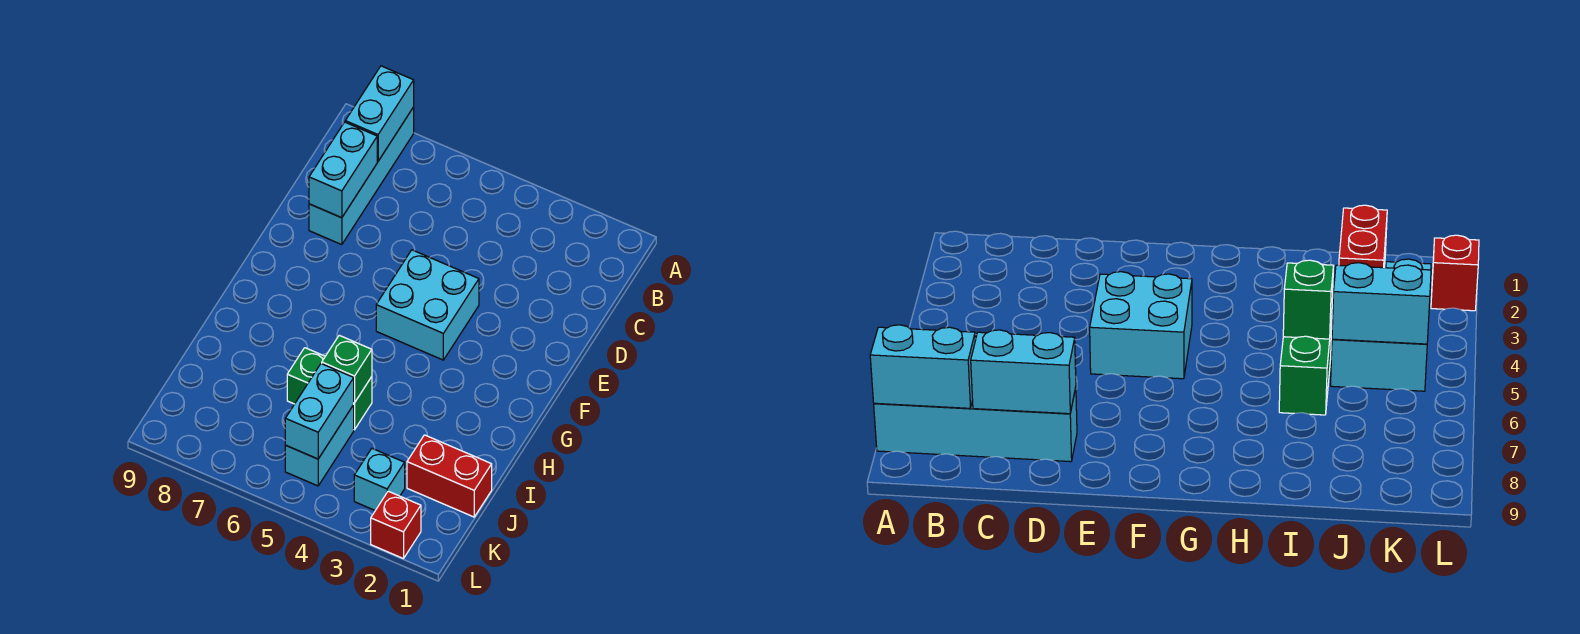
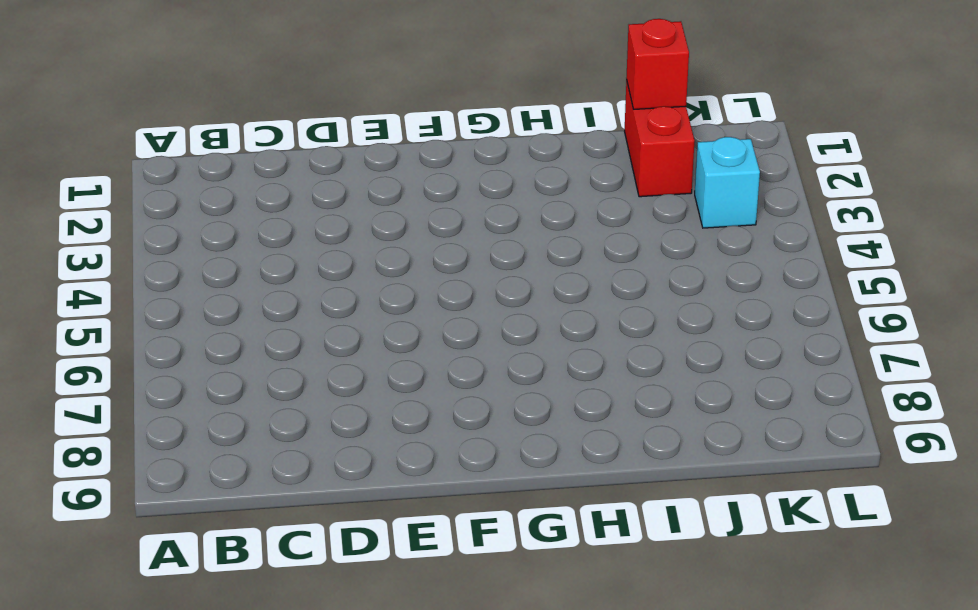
red 1x1 brick [626,19,689,109] -> red 1x1 brick moved to [371,491,421,559]
none -> cyan 1x4 brick [309,107,414,245]
none -> cyan 2x2 brick [376,250,479,360]

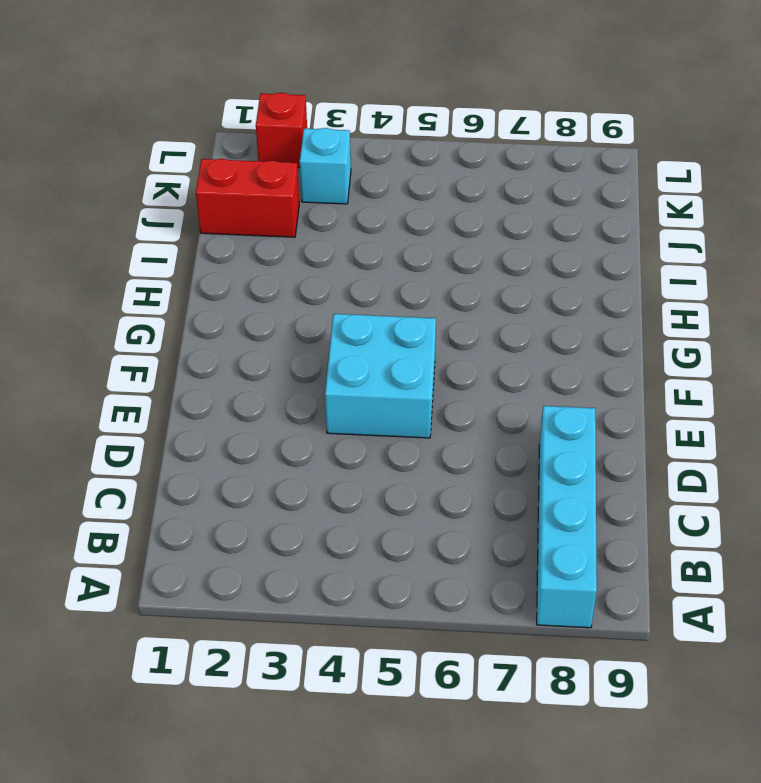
none -> green 1x2 brick [287,348,372,430]
none -> cyan 1x2 brick [285,405,354,486]

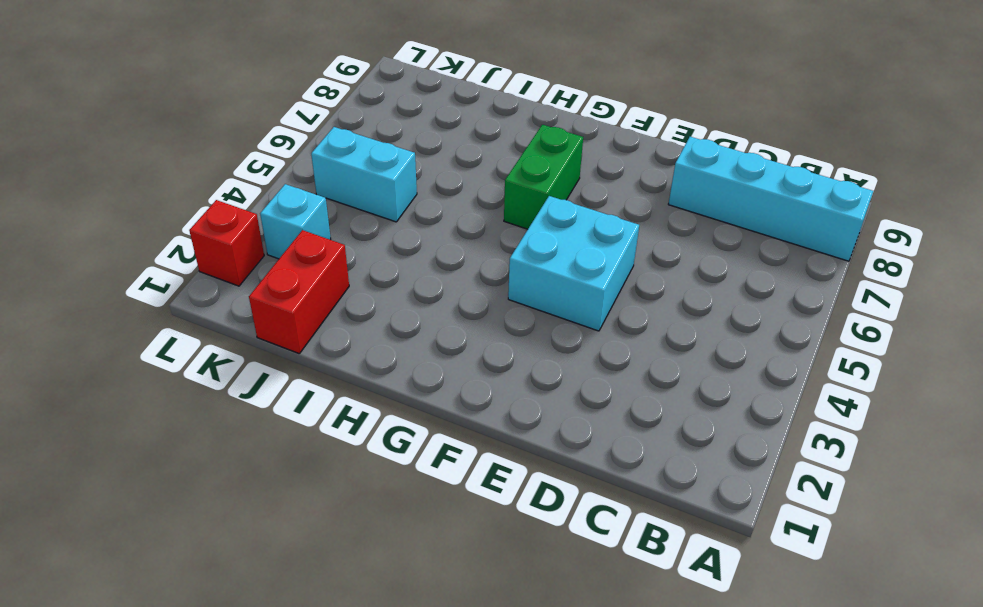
green 1x2 brick [504,125,583,229] -> green 1x2 brick moved to [287,348,372,430]
none -> cyan 1x2 brick [345,66,414,161]
none -> cyan 1x2 brick [309,122,377,218]

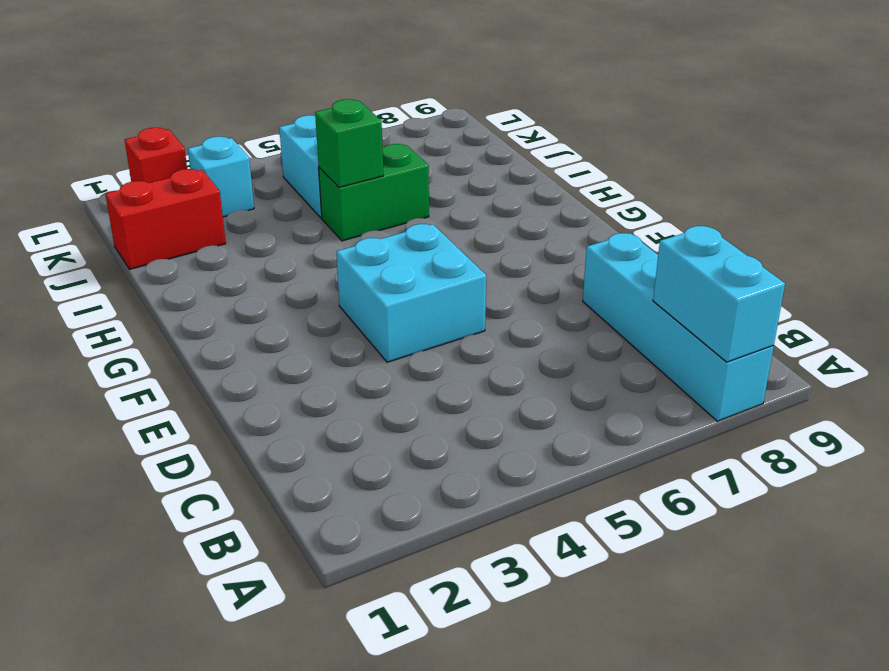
none -> cyan 1x2 brick [309,122,377,218]
none -> cyan 1x2 brick [285,363,354,459]

